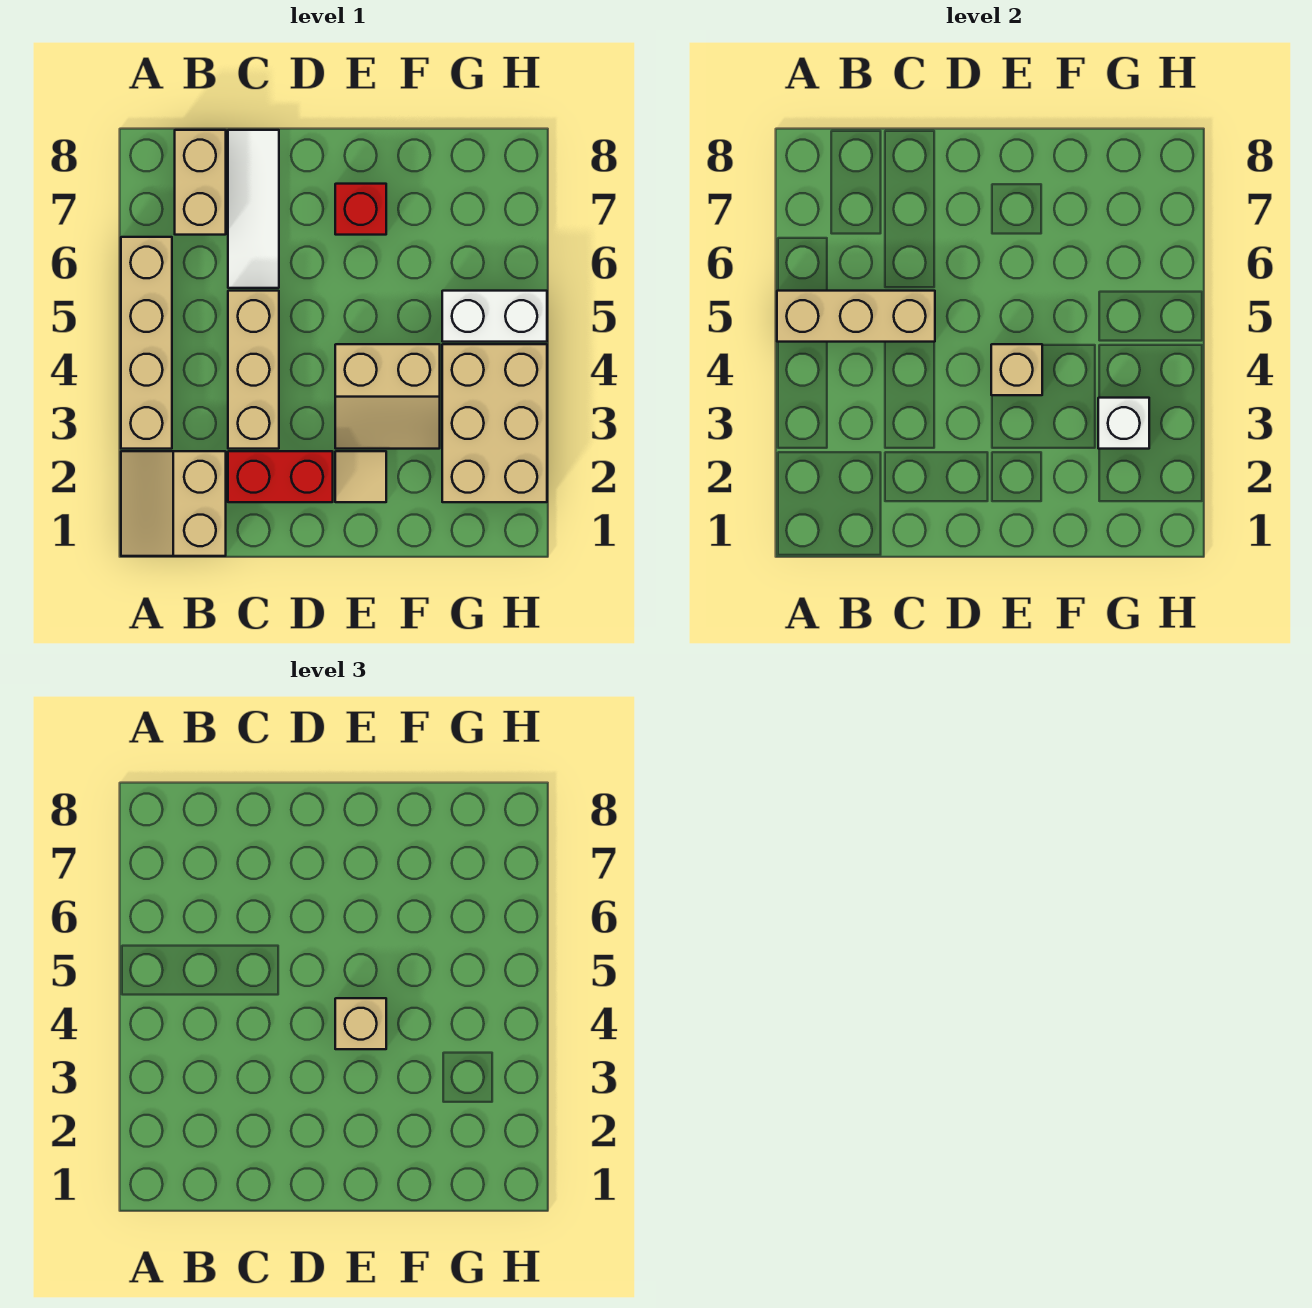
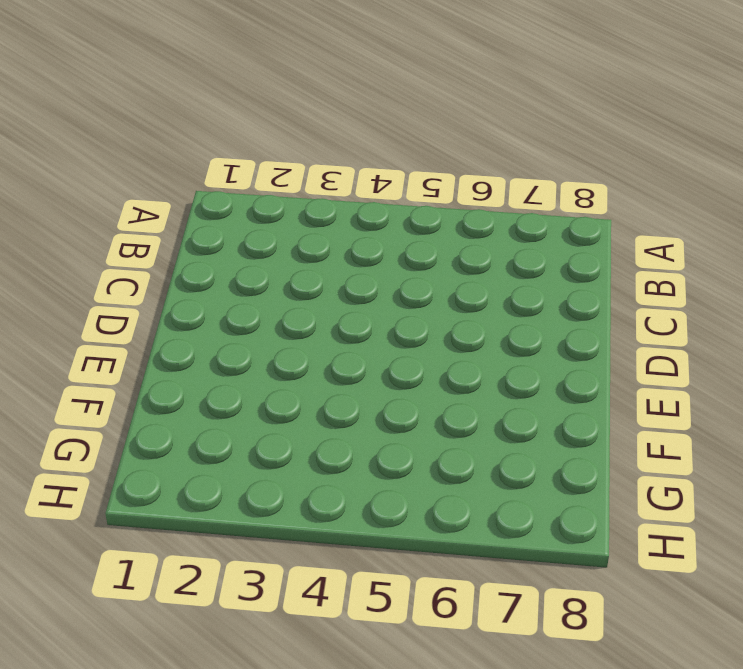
none -> tan 2x2 slope [121,451,226,556]
none -> tan 1x4 brick [121,237,172,449]
none -> tan 1x2 brick [175,130,226,235]

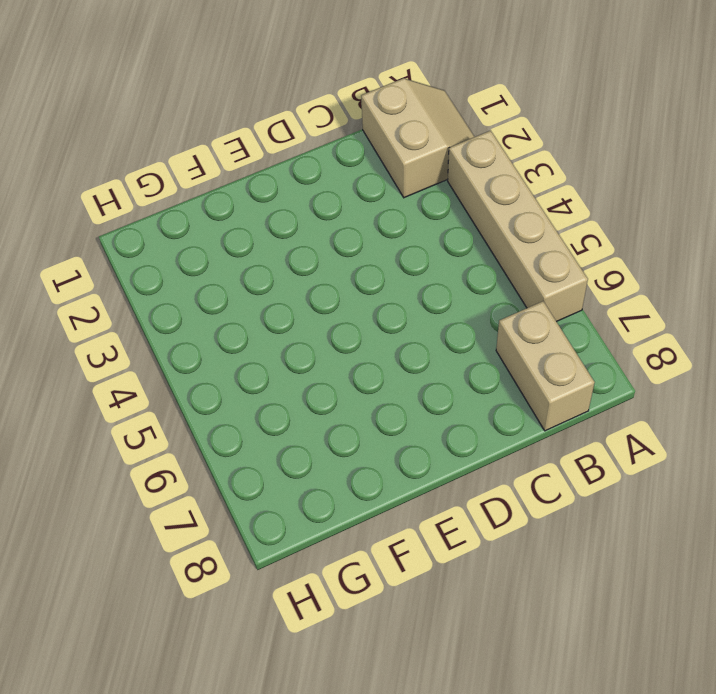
none -> red 1x2 brick [228,451,333,502]
none -> tan 1x3 brick [228,291,279,449]
none -> white 1x3 tile [228,130,279,288]

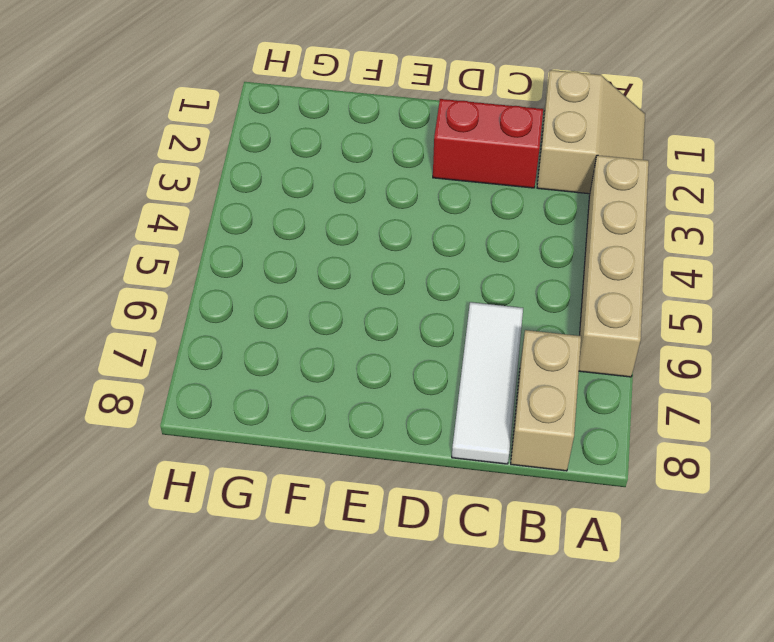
none -> tan 1x3 brick [228,291,279,449]
none -> tan 1x1 tile [335,451,386,502]
none -> tan 2x2 slope [335,344,440,449]

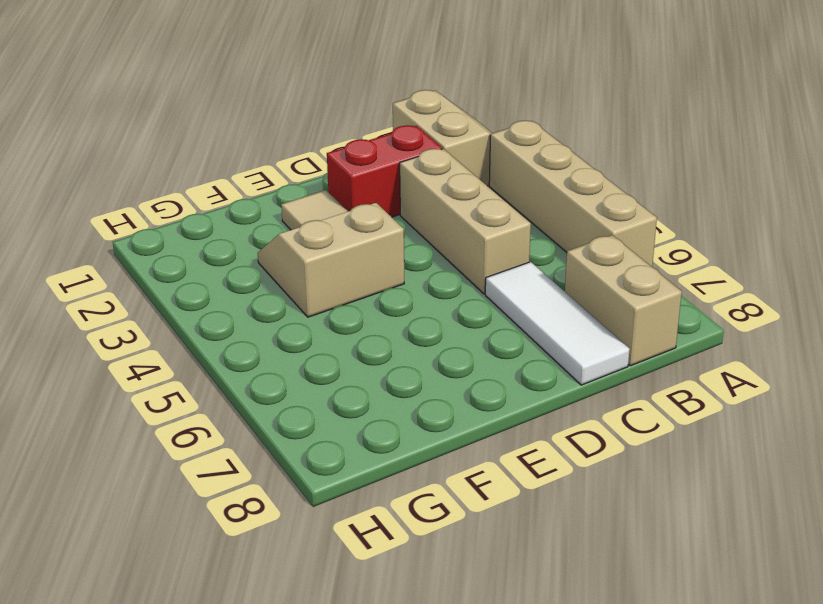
none -> red 1x1 brick [335,184,386,235]
none -> tan 2x3 brick [442,344,547,502]
none -> white 1x2 brick [442,291,547,342]

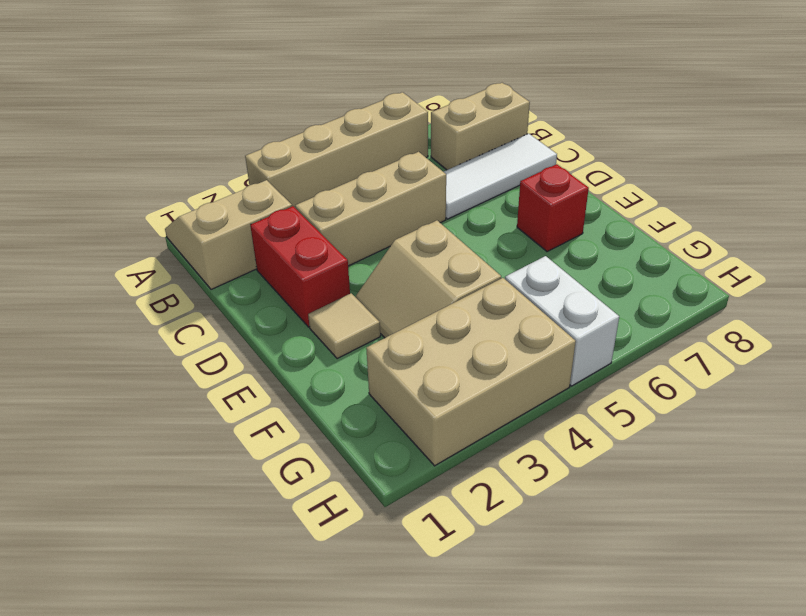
none -> tan 1x3 brick [777,291,935,342]
none -> tan 1x1 brick [991,344,1042,395]
none -> white 1x1 brick [1098,398,1149,449]

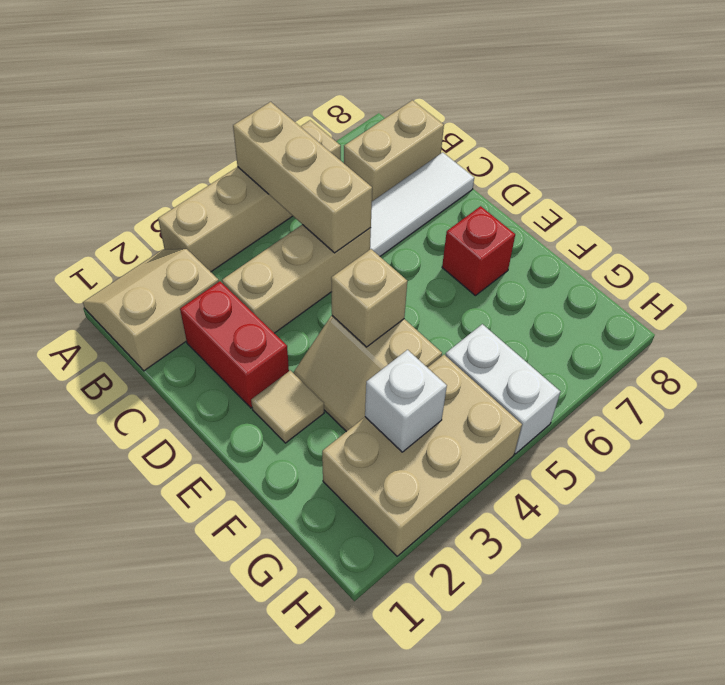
none -> tan 1x1 brick [335,998,386,1049]

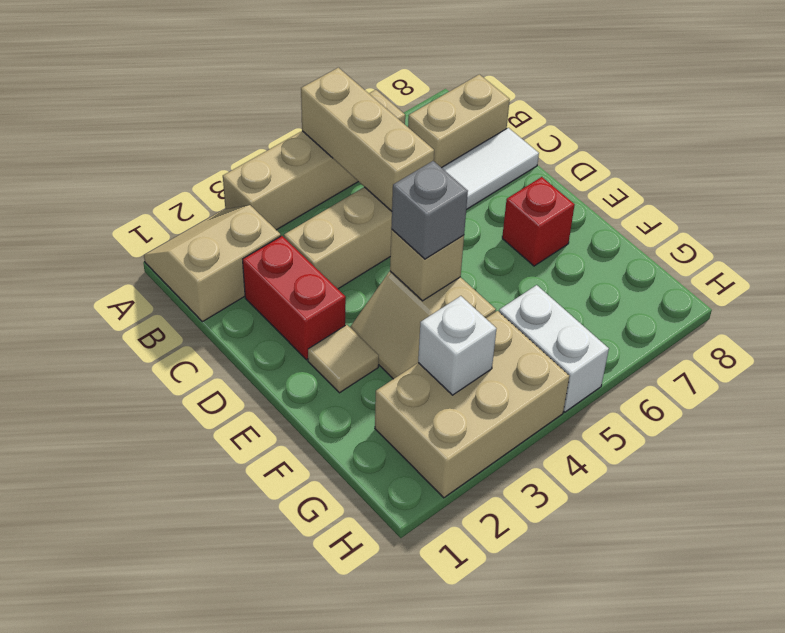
grey 1x1 brick [391,161,468,259] -> tan 1x1 brick [335,998,386,1049]

